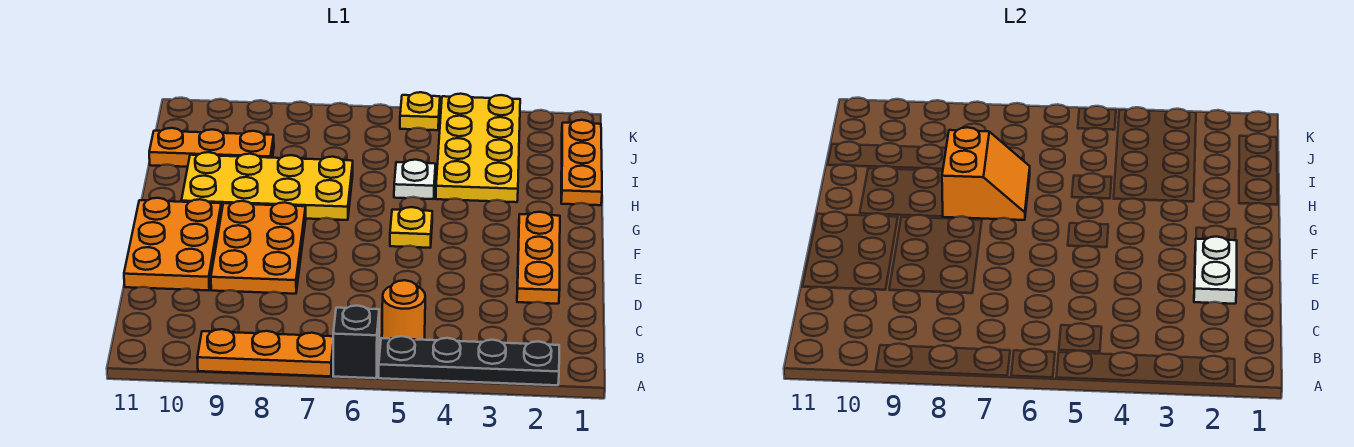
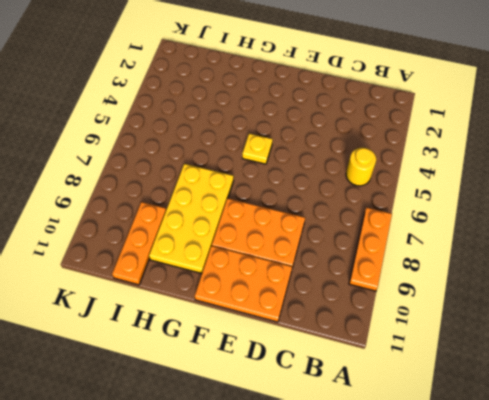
yellow 1x1 round brick [346,148,376,186] -> orange 1x1 round brick [382,280,425,340]
none -> black 1x4 plate [379,336,559,385]
none -> black 1x1 brick [333,306,379,378]
none -> orange 1x3 plate [517,212,560,304]

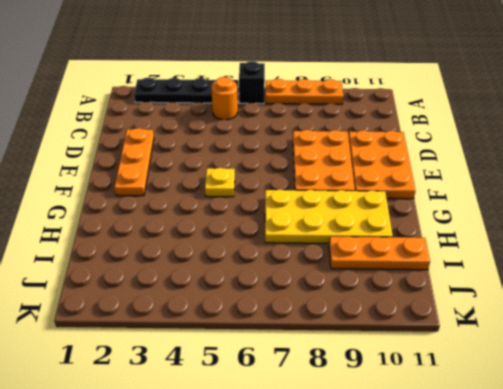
none -> orange 1x3 plate [561,120,602,205]
none -> yellow 2x4 plate [436,94,520,202]
none -> white 1x1 plate [394,160,436,199]

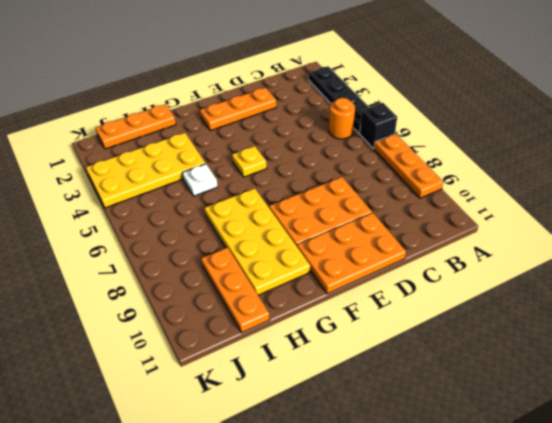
none -> yellow 1x1 plate [400,92,440,130]
none -> white 1x2 plate [1194,237,1237,304]
none -> orange 2x2 slope [942,127,1030,220]

